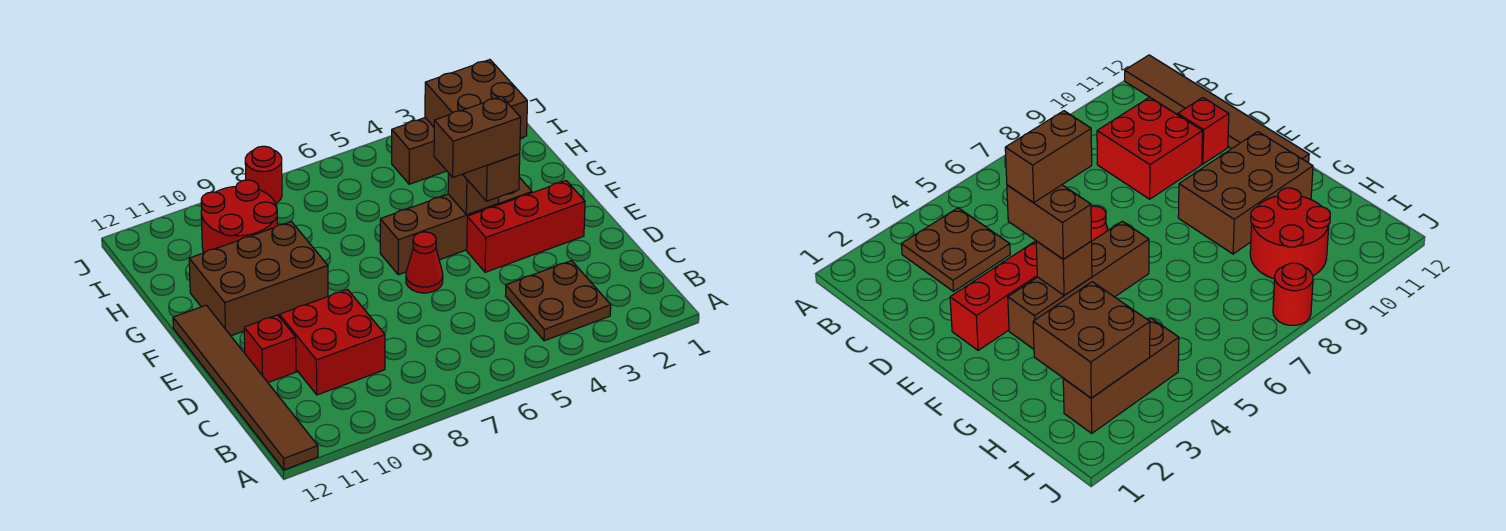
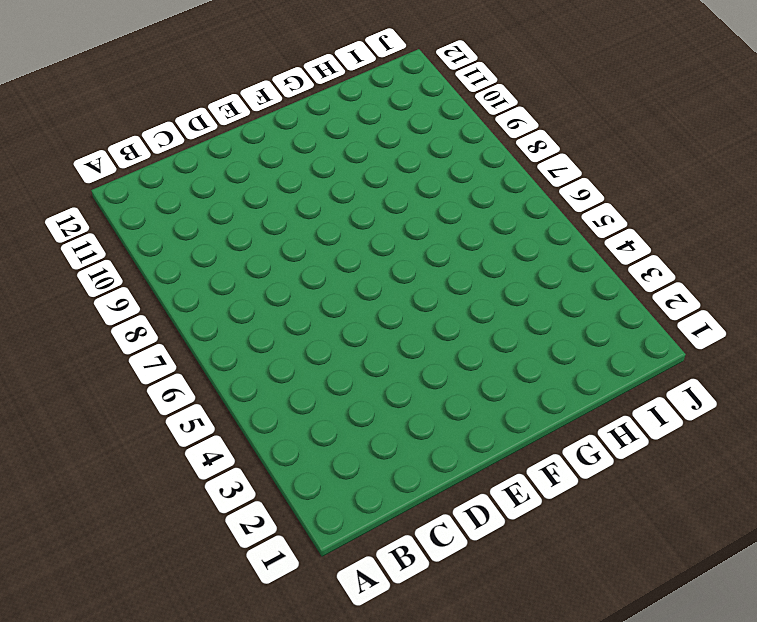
none -> brown 1x6 tile [173,305,318,470]
none -> brown 2x2 plate [506,261,611,341]
none -> red 2x2 brick [279,290,385,395]

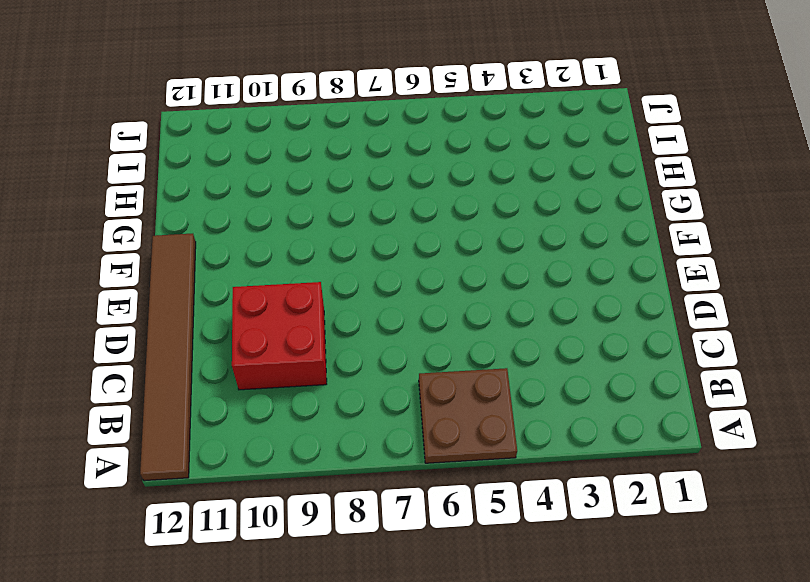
brown 2x2 plate [419,368,517,463] -> brown 2x2 plate moved to [506,261,611,341]
none -> red 1x1 brick [244,315,296,382]
none -> red 1x3 brick [467,181,585,272]
none -> red 1x1 cone [406,232,443,293]

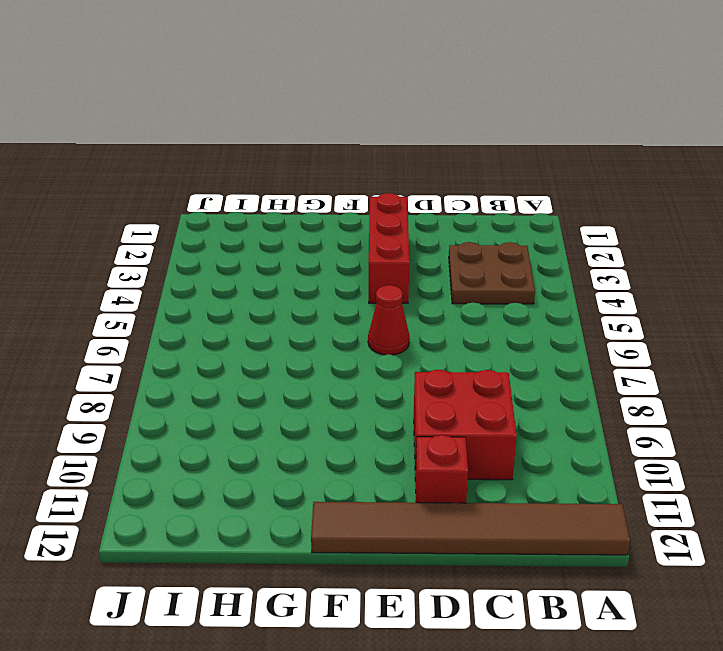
none -> brown 1x4 brick [380,177,532,275]
none -> brown 2x3 brick [189,222,328,336]
none -> red 2x2 round brick [201,180,277,253]

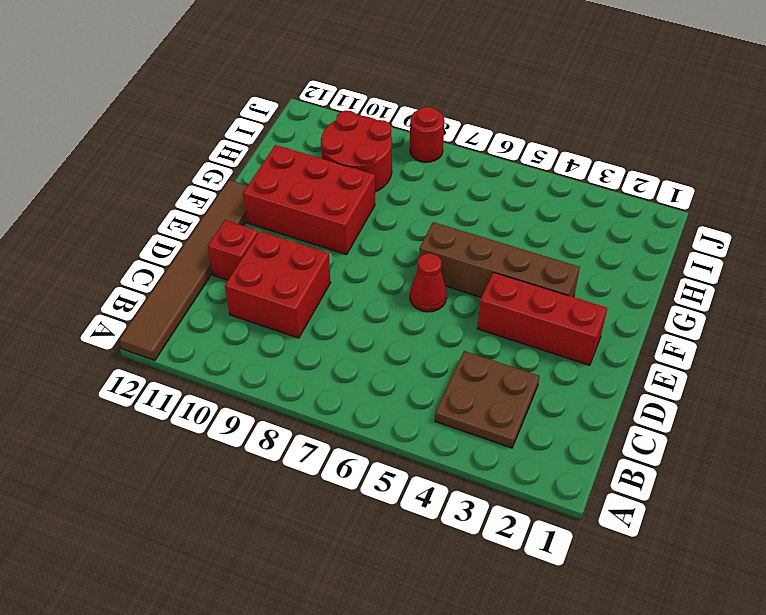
red 2x3 brick [243,145,375,255] -> brown 2x3 brick [189,222,328,336]
none -> brown 1x3 brick [392,118,446,184]
none -> brown 1x1 brick [448,173,499,215]
none -> brown 2x2 brick [425,60,527,138]

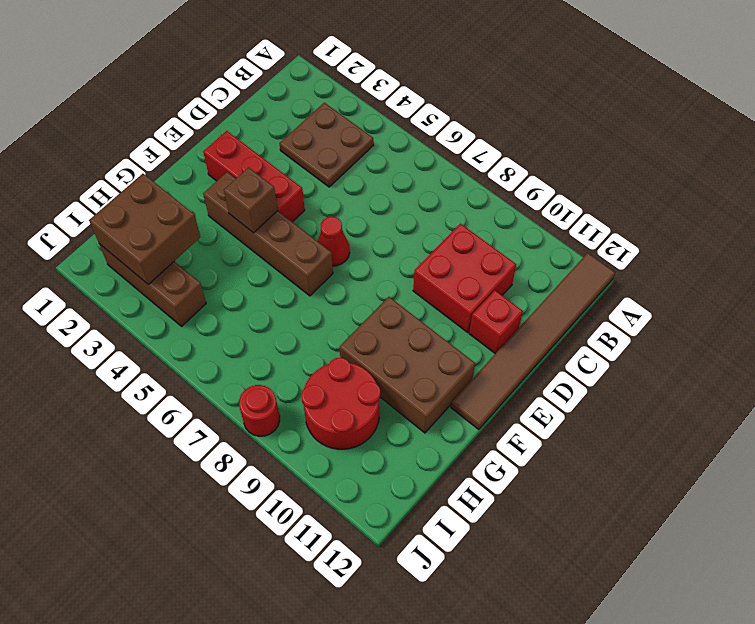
none -> brown 1x2 brick [463,154,520,201]
none -> brown 1x2 brick [434,96,521,177]

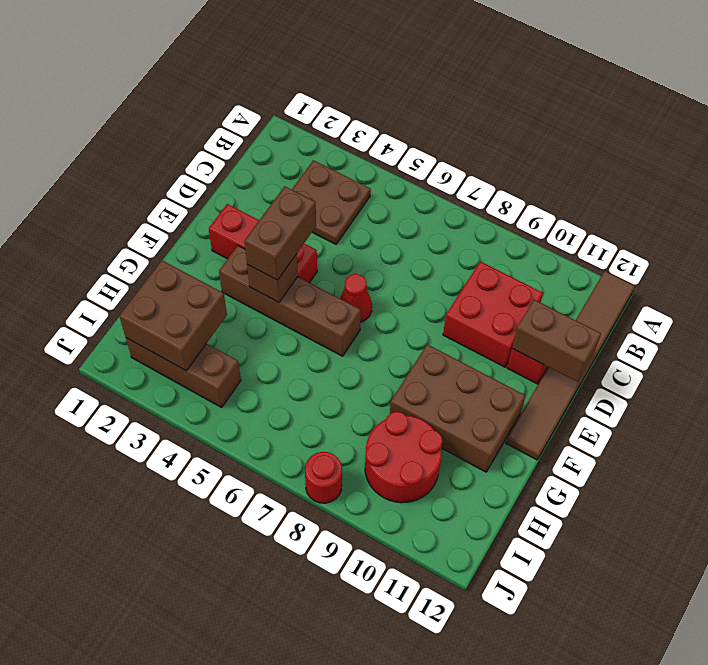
brown 1x2 brick [512,300,601,382] -> brown 1x2 brick moved to [434,96,521,177]

